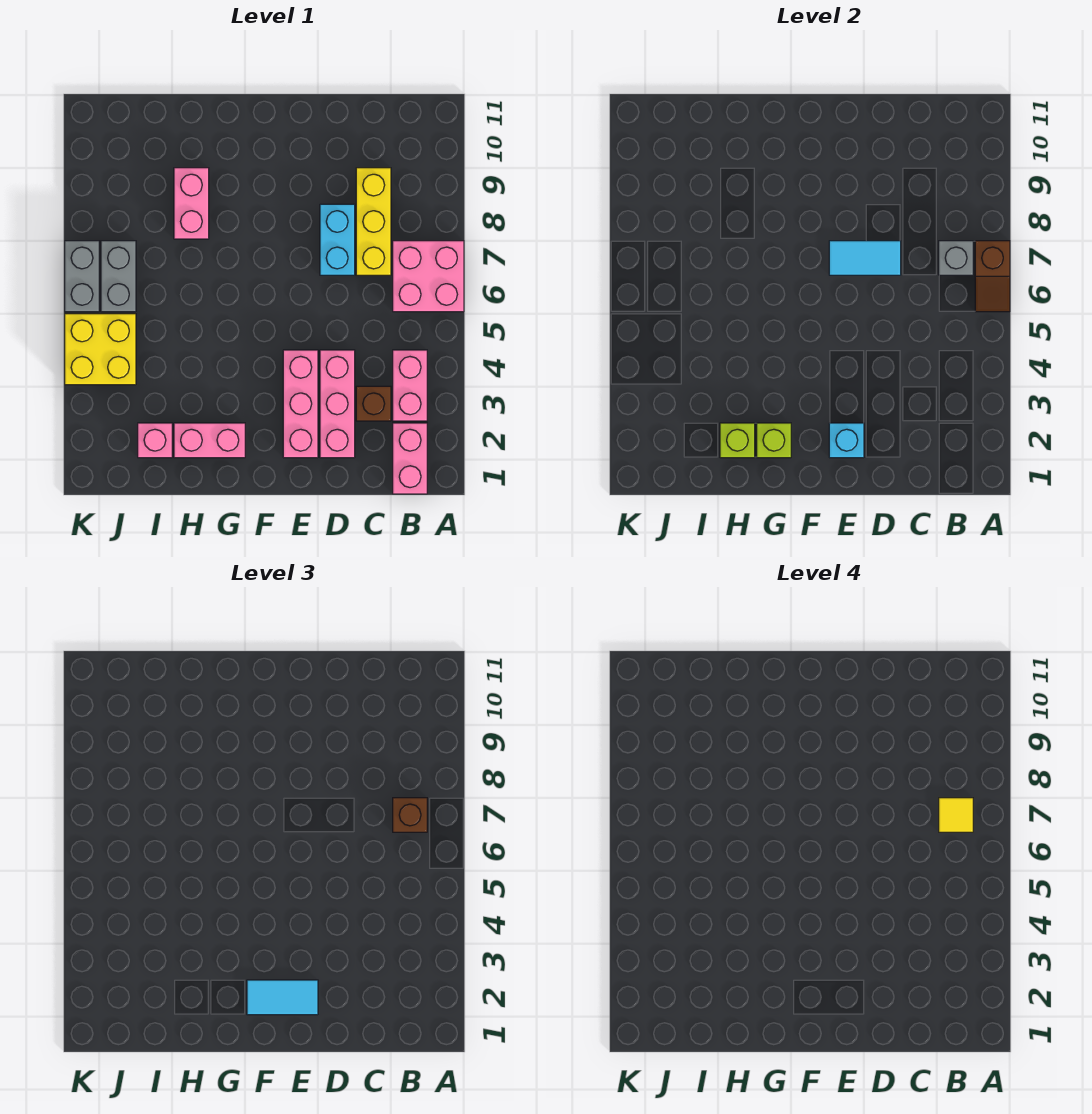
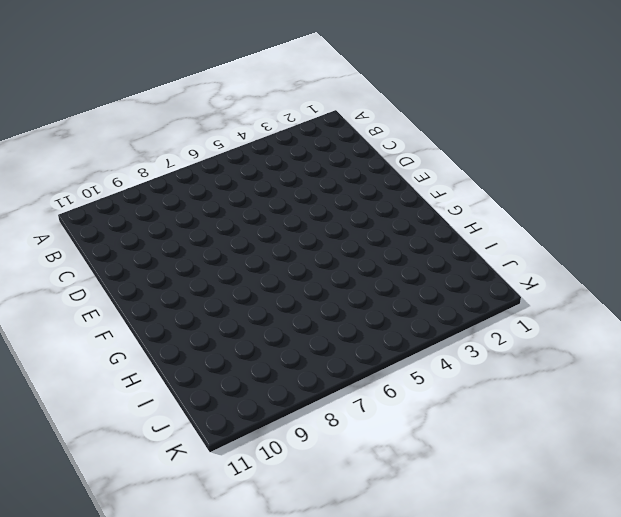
none -> pink 2x2 brick [393,241,464,312]
none -> pink 1x2 brick [393,423,427,494]
none -> pink 1x2 brick [393,350,427,421]

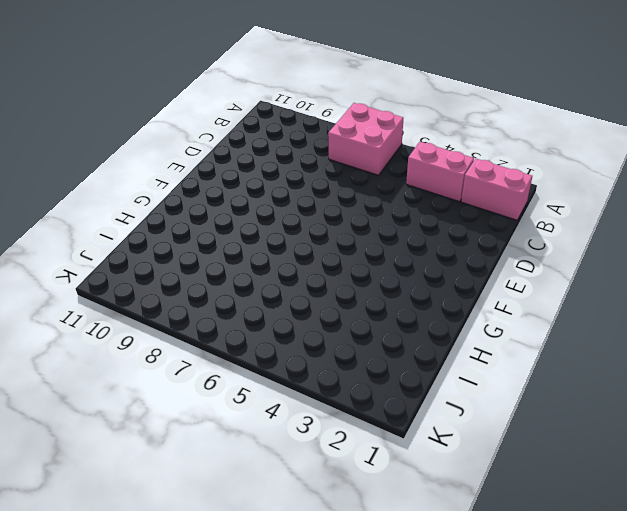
none -> brown 1x1 brick [356,386,391,421]
none -> yellow 1x3 brick [356,168,391,275]
none -> pink 1x3 brick [320,350,355,458]

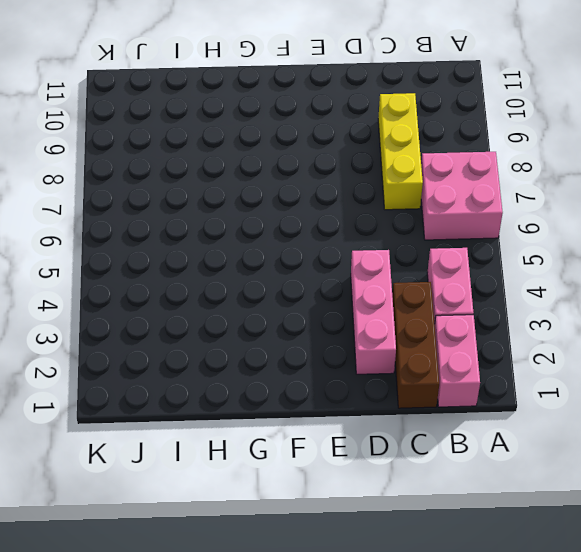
brown 1x3 brick [392,282,439,408] -> brown 1x1 brick [356,386,391,421]
none -> cyan 1x2 brick [320,204,355,275]
none -> pink 1x3 brick [283,350,318,458]
none -> pink 1x2 brick [174,423,245,458]

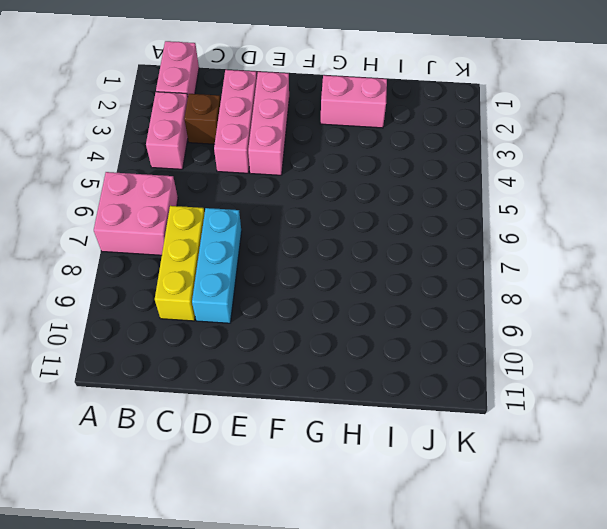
cyan 1x3 brick [192,208,242,323] -> cyan 1x2 brick [320,204,355,275]
none -> pink 1x2 brick [174,168,209,239]
none -> pink 1x1 brick [138,423,172,458]
none -> yellow 2x2 brick [65,314,136,385]

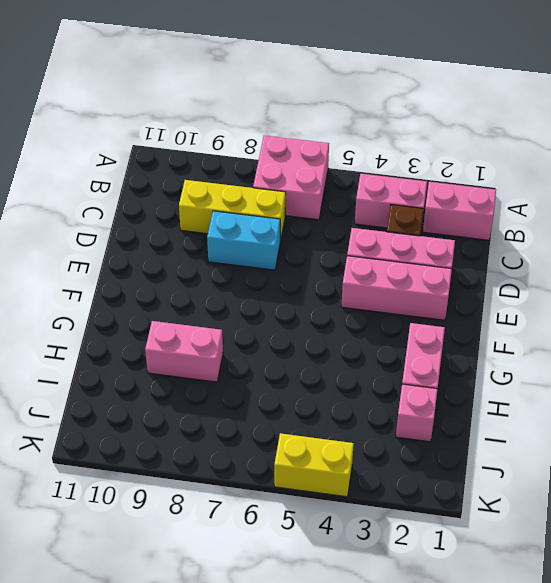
yellow 1x2 brick [274,433,354,497] -> yellow 2x2 brick [65,314,136,385]
none -> grey 1x2 brick [101,241,136,312]
none -> grey 1x2 brick [65,241,99,312]
none -> brown 1x2 slope [975,241,1010,312]

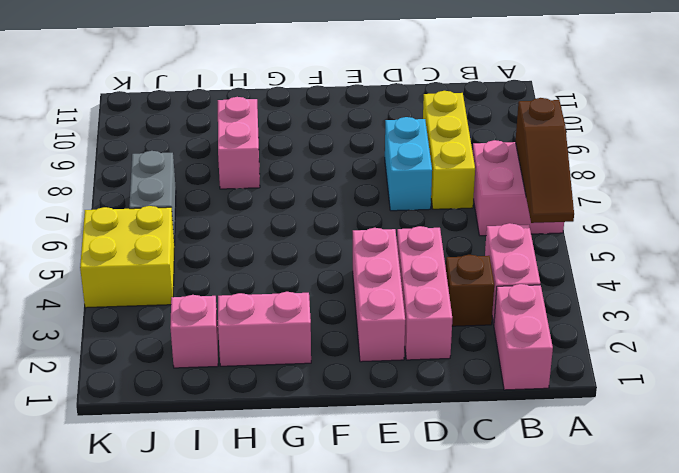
brown 1x3 slope [515,98,574,223] -> brown 1x2 slope [975,241,1010,312]
none -> grey 1x2 brick [65,241,99,312]
none -> grey 1x1 brick [939,241,973,275]
none -> cyan 1x2 tile [829,241,901,275]

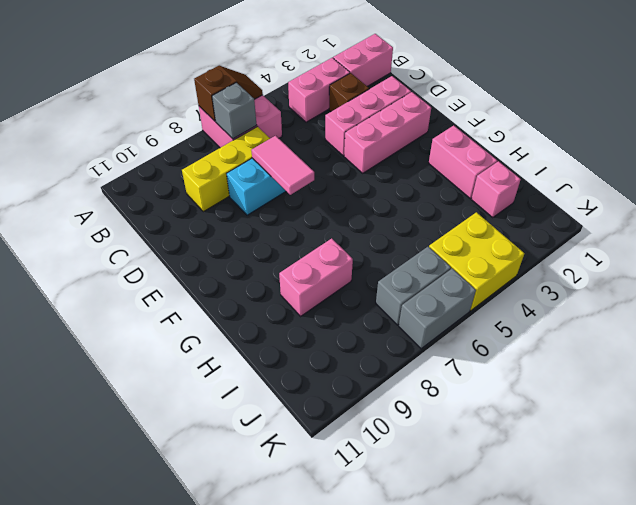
pink 1x2 tile [251,136,314,195] -> cyan 1x2 tile [829,241,901,275]
none -> cyan 1x1 brick [829,423,864,458]
none -> lime 1x1 brick [757,423,791,458]
none -> lime 1x1 brick [720,423,755,458]

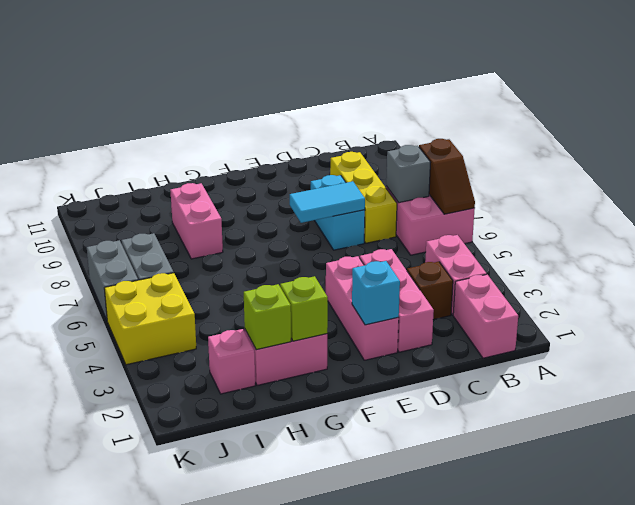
none -> brown 1x1 brick [393,798,427,832]
none -> cyan 1x2 tile [247,980,318,1015]
none -> yellow 1x1 tile [939,798,973,832]

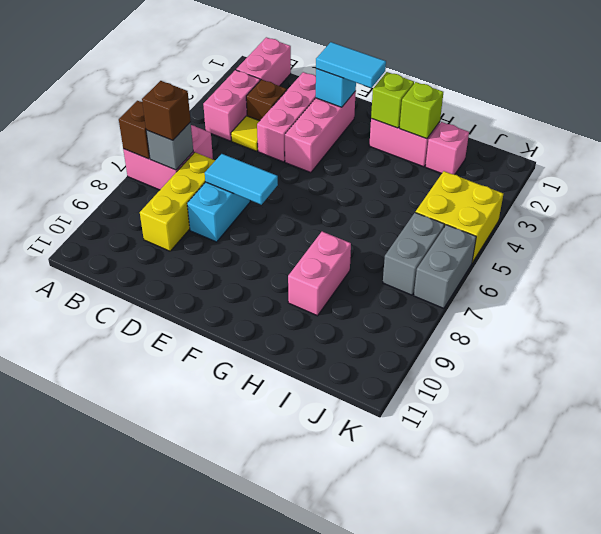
yellow 1x1 tile [231,116,259,151] -> yellow 1x1 tile moved to [939,798,973,832]

